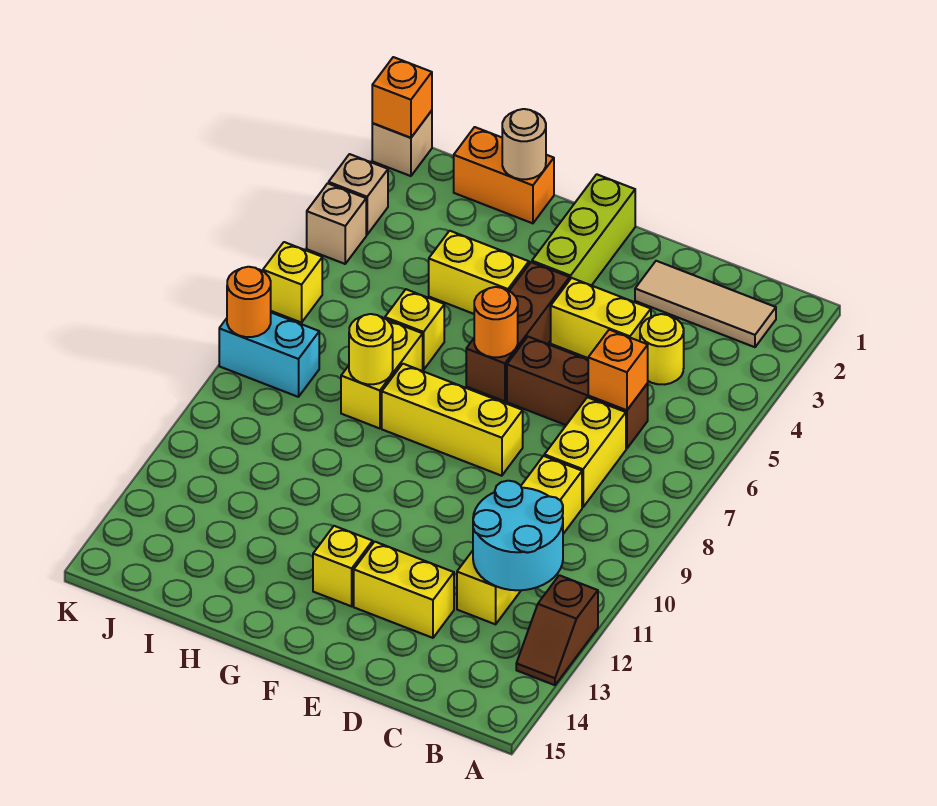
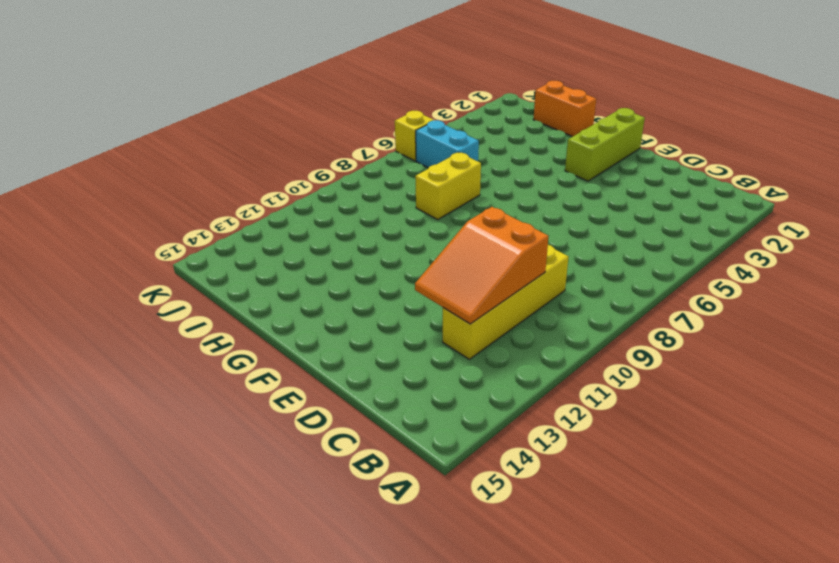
orange 2x3 slope [415,207,548,324] -> cyan 2x2 round brick [473,481,563,590]
cyan 1x2 brick [416,120,479,168] -> cyan 1x2 brick moved to [219,313,319,397]
none -> brown 1x2 slope [516,575,598,685]
none -> tan 1x3 tile [635,261,776,347]
none -> yellow 1x1 round brick [640,314,684,384]

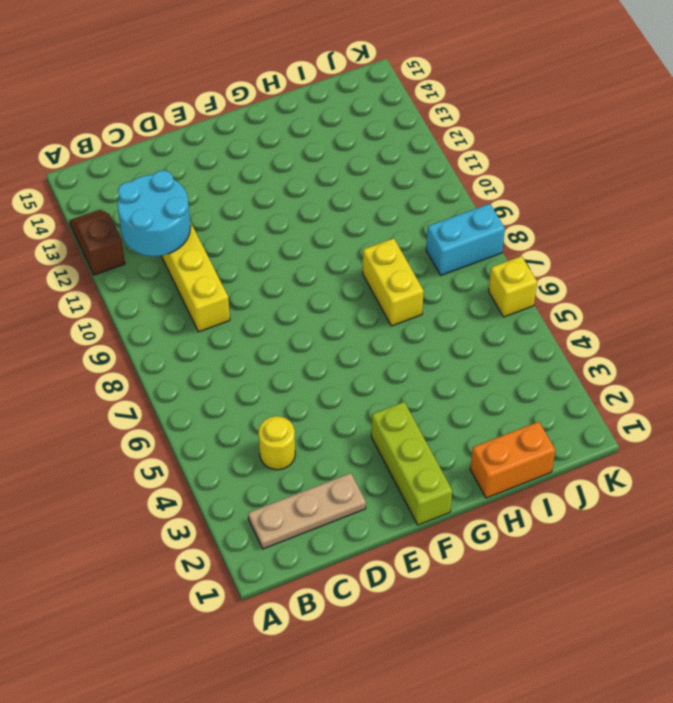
tan 1x3 plate [248,473,366,549] -> tan 1x3 tile [635,261,776,347]
none -> brown 1x3 brick [507,337,648,449]
none -> yellow 1x2 brick [544,397,626,507]
none -> yellow 1x2 brick [551,278,651,358]

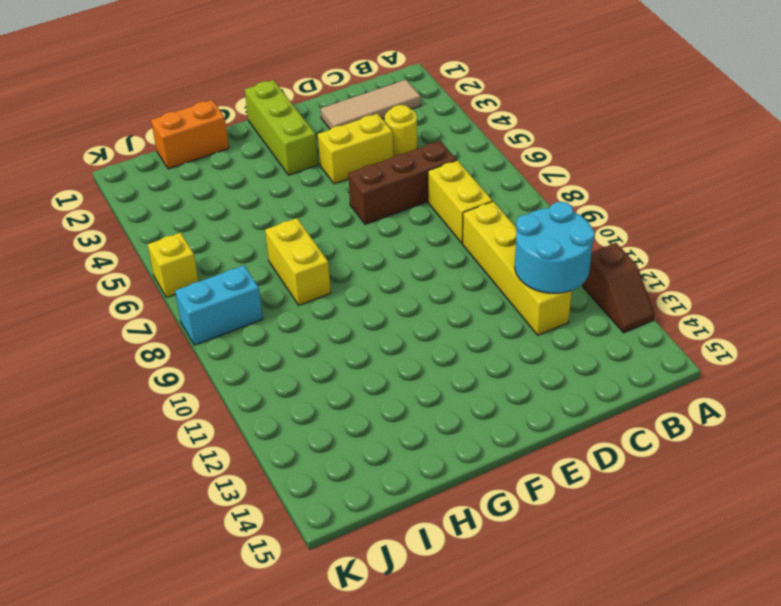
none -> yellow 1x2 brick [354,542,454,638]
none -> yellow 1x3 brick [382,364,523,476]
none -> brown 1x3 brick [466,262,570,401]

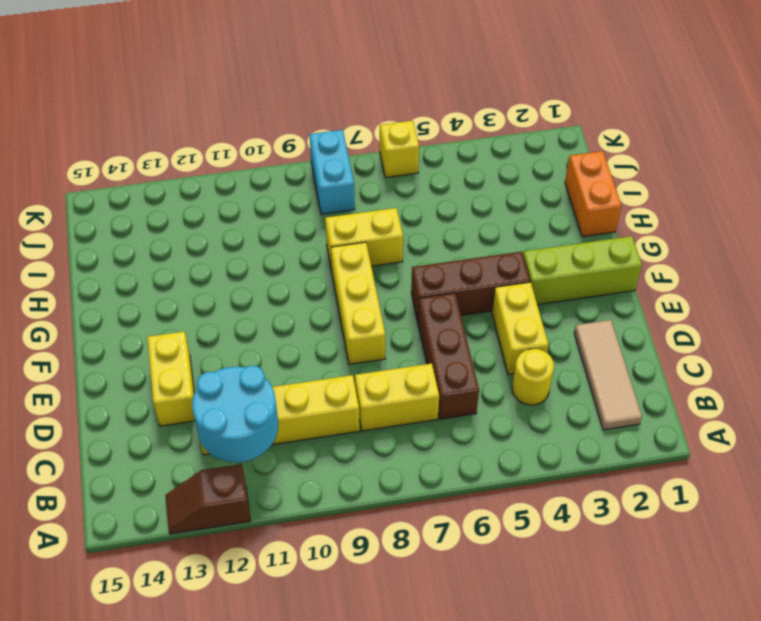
none -> yellow 1x1 brick [313,526,373,606]
none -> yellow 1x2 brick [429,231,529,314]
none -> yellow 1x1 brick [385,289,444,370]

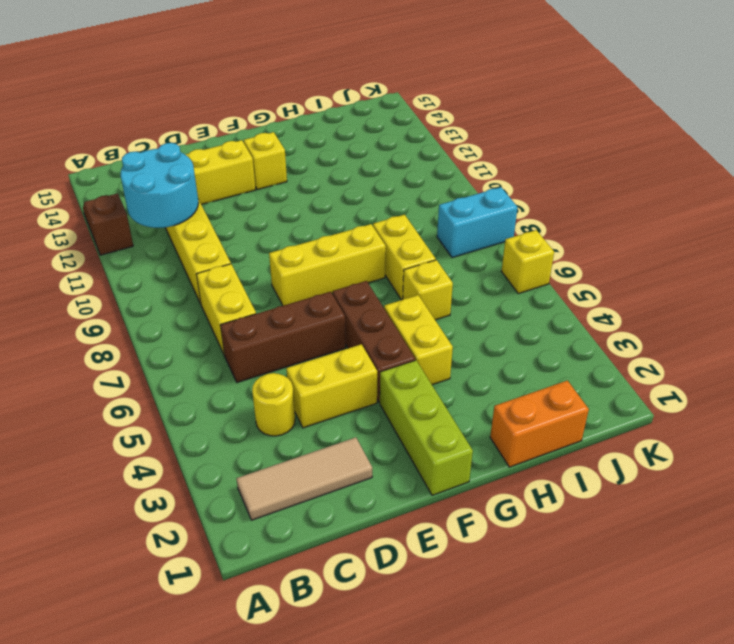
yellow 1x2 brick [384,295,453,385] -> yellow 1x2 brick turned to [429,231,529,314]
none -> tan 1x1 brick [372,111,432,176]
none -> tan 1x1 brick [329,154,388,235]
none -> tan 1x1 brick [307,183,366,264]

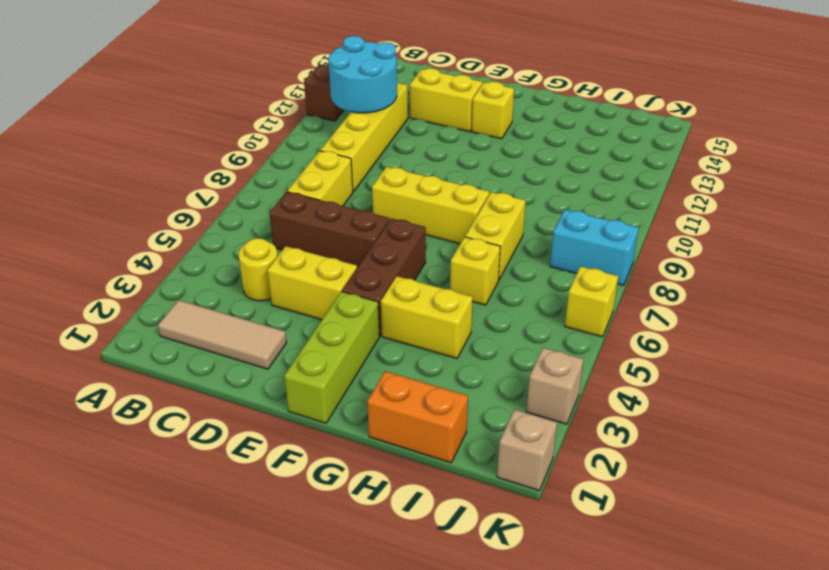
none -> tan 1x1 brick [307,183,366,264]
none -> orange 1x1 brick [588,330,648,410]
none -> orange 1x1 round brick [474,287,518,357]

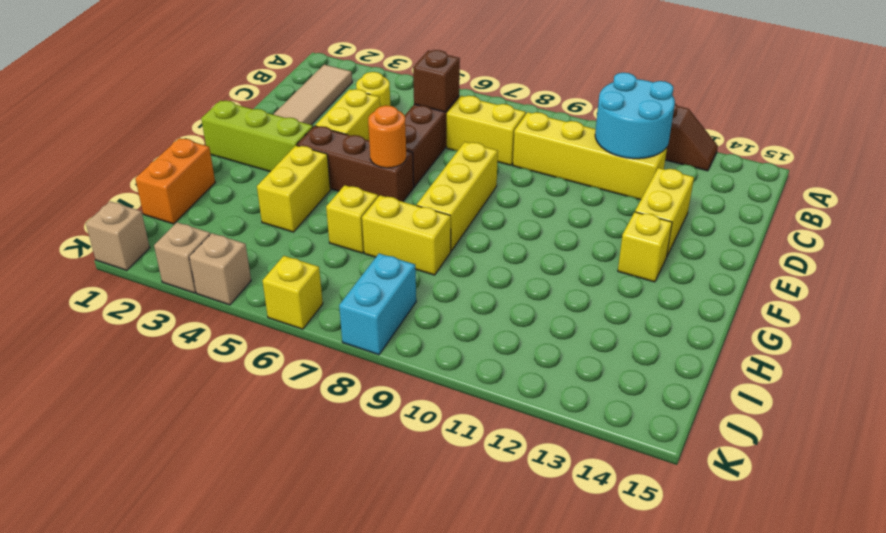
brown 1x1 brick [413,50,460,112] -> orange 1x1 brick [588,330,648,410]
none -> tan 1x1 round brick [502,109,546,179]
none -> yellow 1x1 round brick [349,314,393,384]
none -> orange 1x1 brick [372,57,432,138]

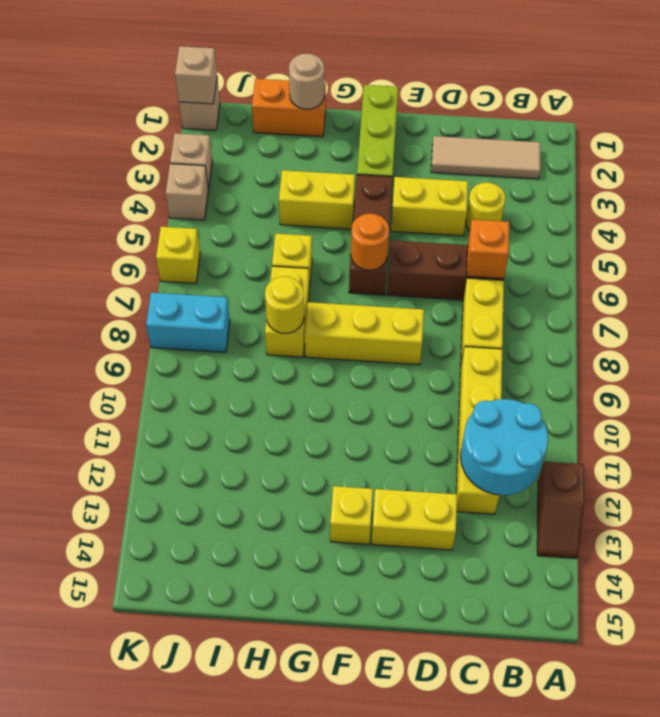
tan 1x1 brick [175,46,217,104] -> orange 1x1 brick [372,57,432,138]
none -> orange 1x1 round brick [227,267,271,337]

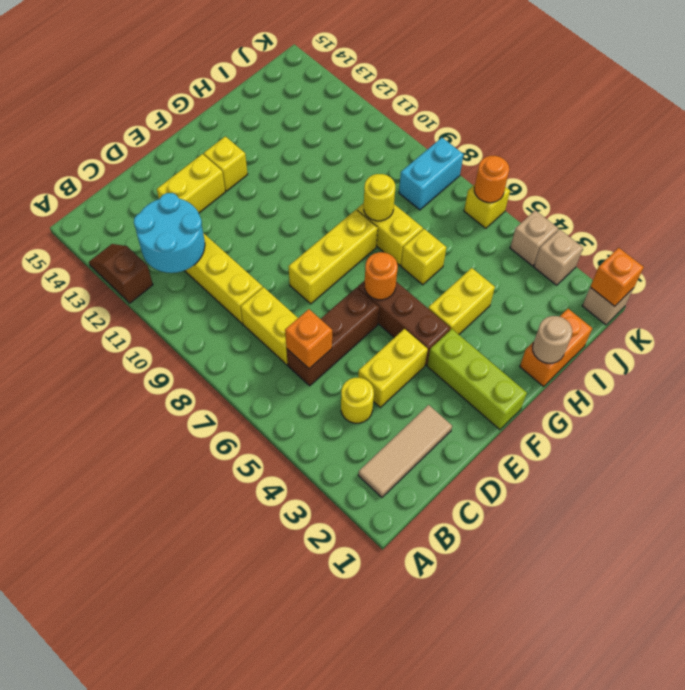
orange 1x1 round brick [474,156,509,203] -> orange 1x1 round brick moved to [227,267,271,337]

